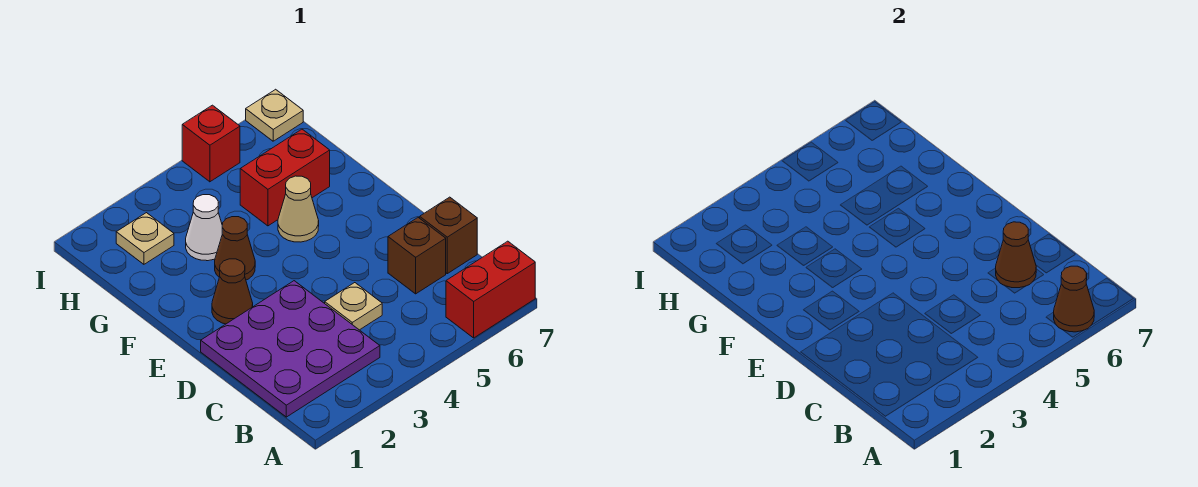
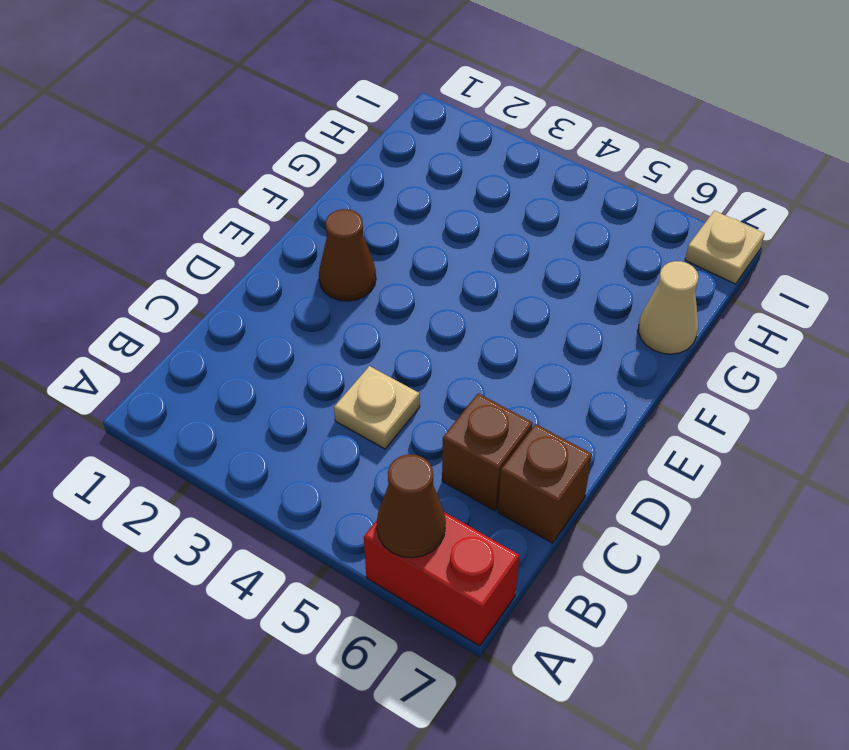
tan 1x1 cone [639,261,699,354] -> tan 1x1 cone moved to [278,176,319,242]
none -> purple 3x3 plate [201,281,380,417]
none -> brown 1x1 cone [215,217,255,280]
none -> white 1x1 cone [186,195,222,261]

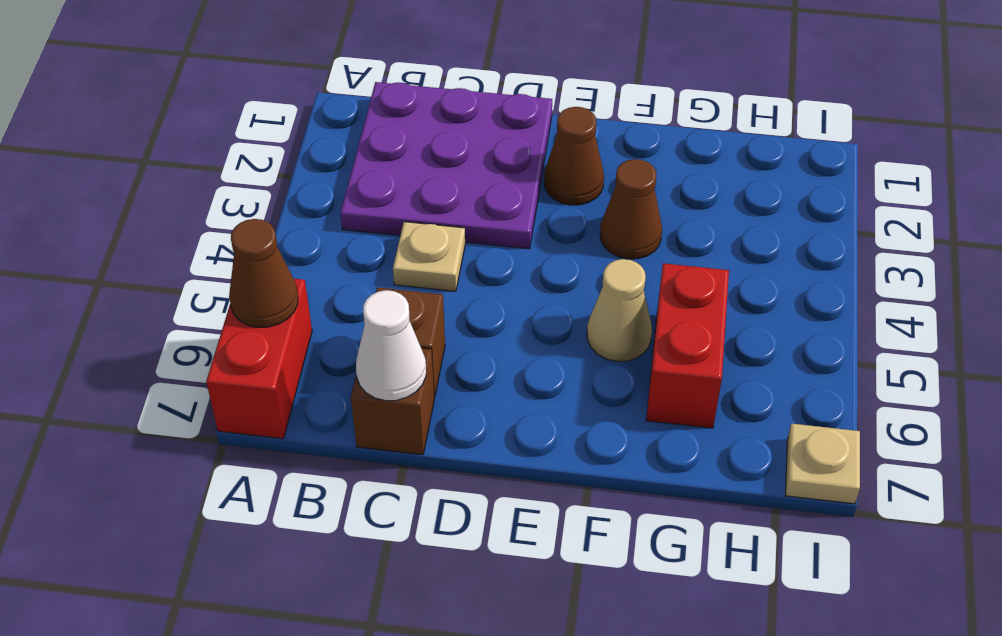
white 1x1 cone [356,290,426,401] -> white 1x1 cone moved to [186,195,222,261]
none -> tan 1x1 plate [116,213,174,264]
none -> red 1x1 brick [182,105,240,182]
none -> brown 1x1 cone [996,222,1036,288]

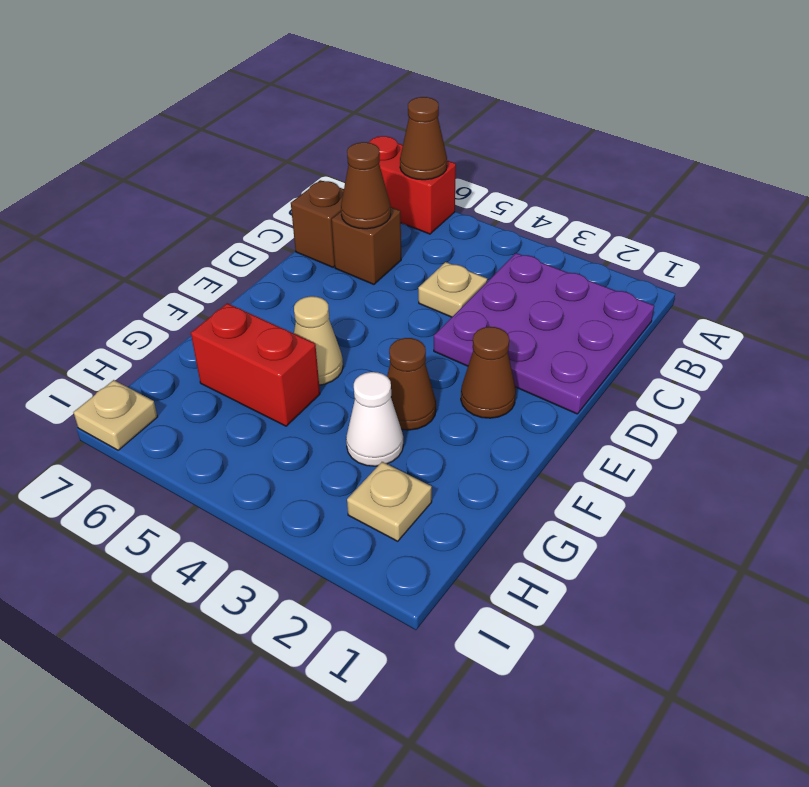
none -> red 1x1 brick [182,105,240,182]

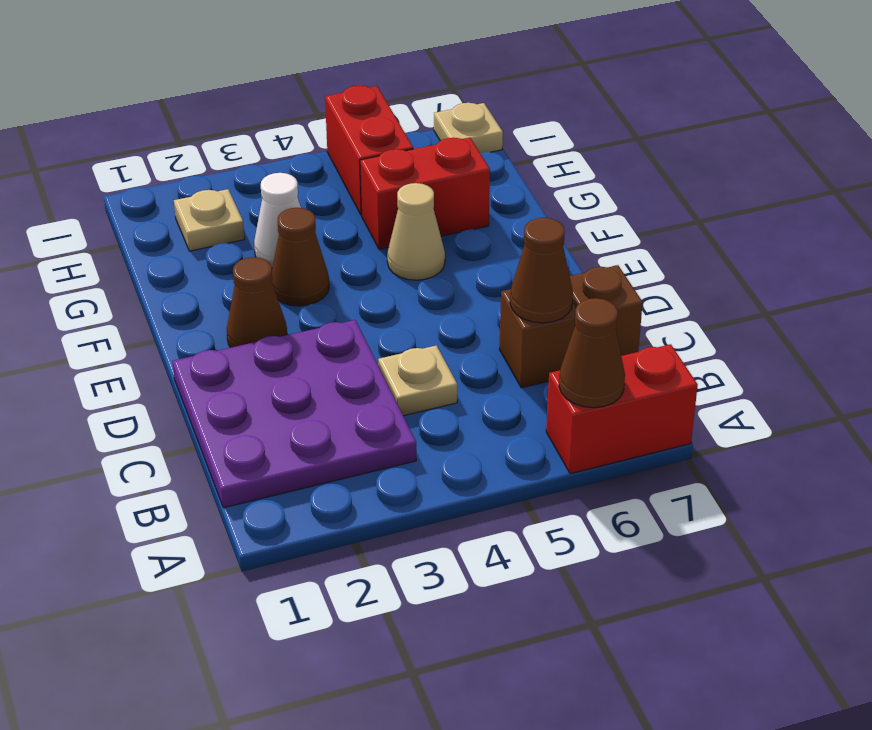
red 1x2 brick [325,86,413,215] -> red 1x1 brick [182,105,240,182]

